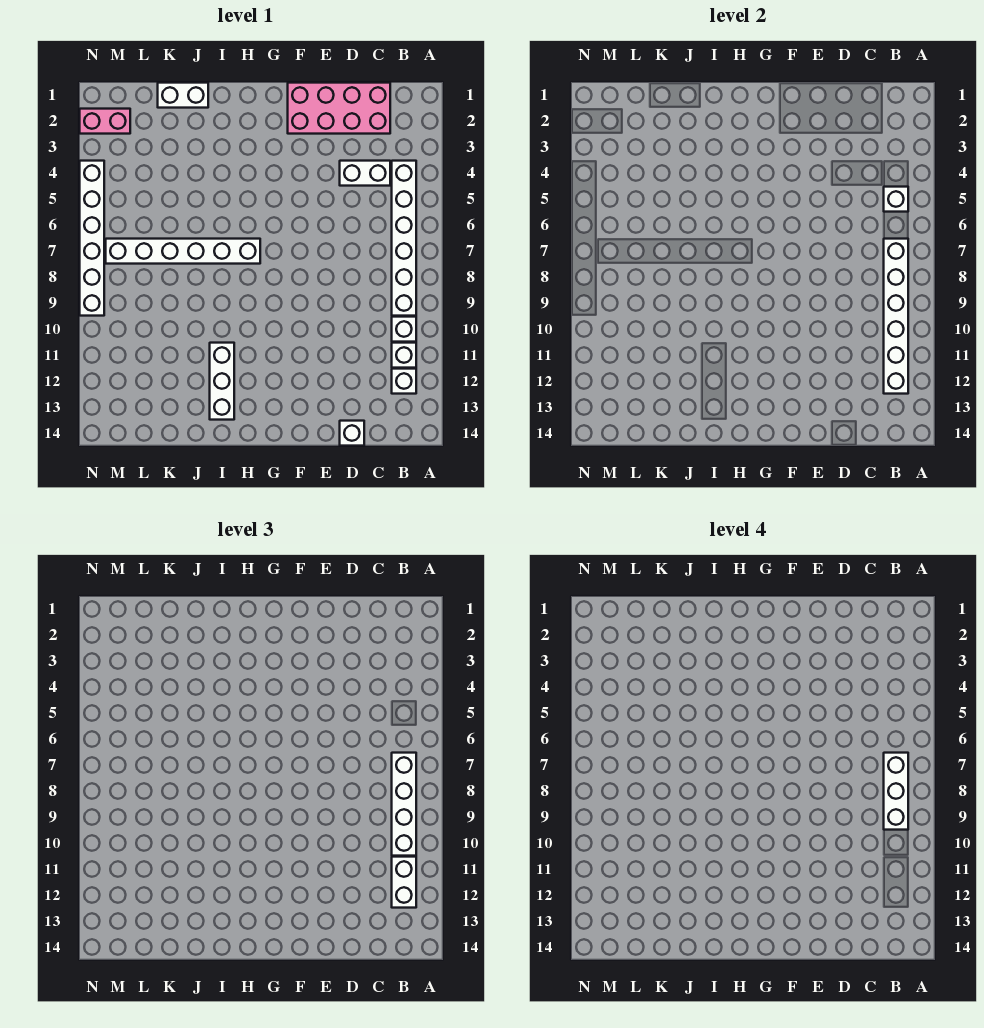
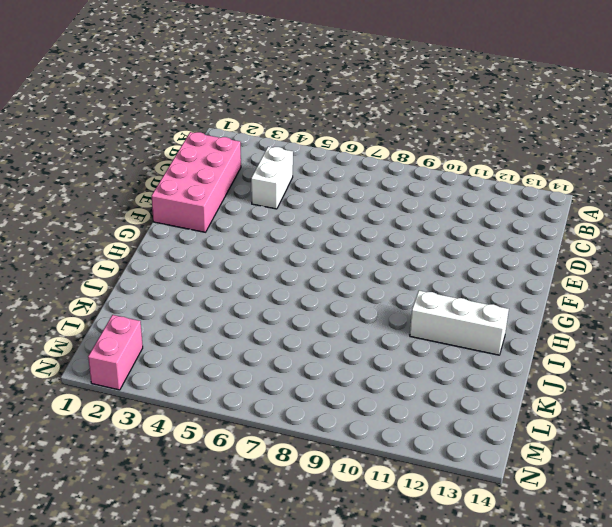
none -> white 1x6 brick [392,161,416,316]
none -> white 1x1 brick [392,317,416,342]
none -> white 1x1 brick [392,343,416,368]

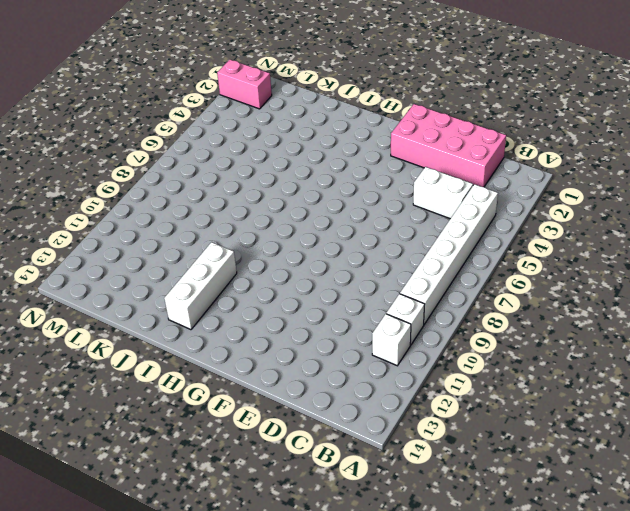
none -> white 1x1 brick [392,369,416,394]
none -> white 1x1 brick [340,421,364,446]
none -> white 1x6 brick [106,239,260,264]

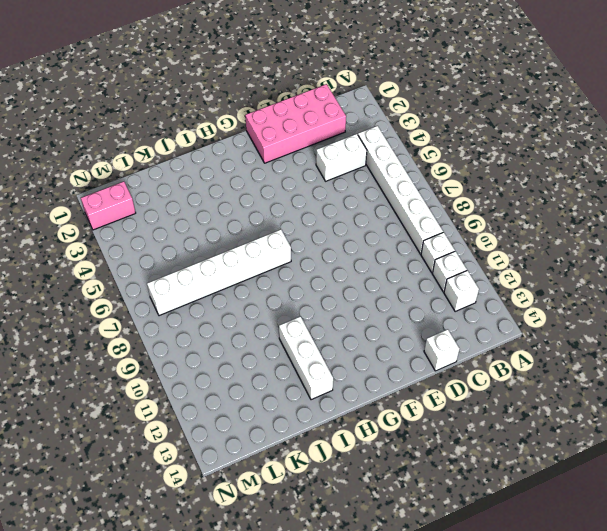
none -> white 1x2 brick [158,83,208,108]
none -> white 1x6 brick [80,161,104,316]
none -> white 1x1 brick [884,187,908,212]

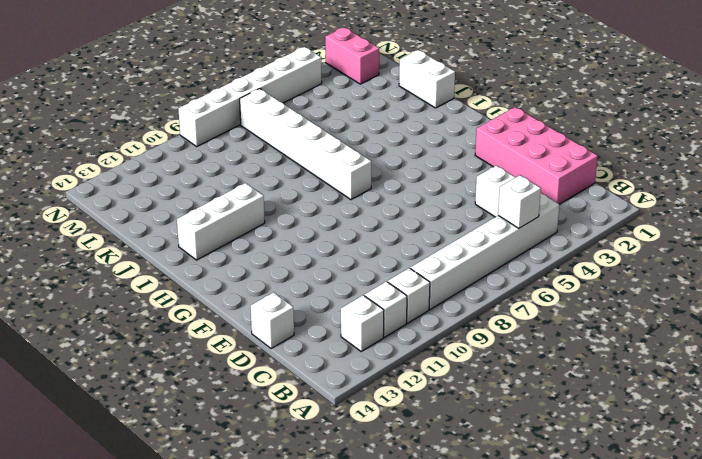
none -> white 1x6 brick [884,239,908,394]
none -> white 1x4 brick [392,753,416,856]
none -> white 1x2 brick [392,857,416,908]

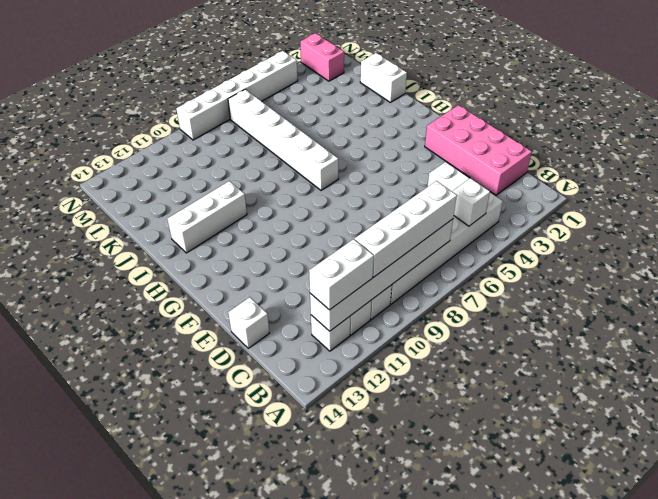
none -> white 1x3 brick [884,753,908,830]

